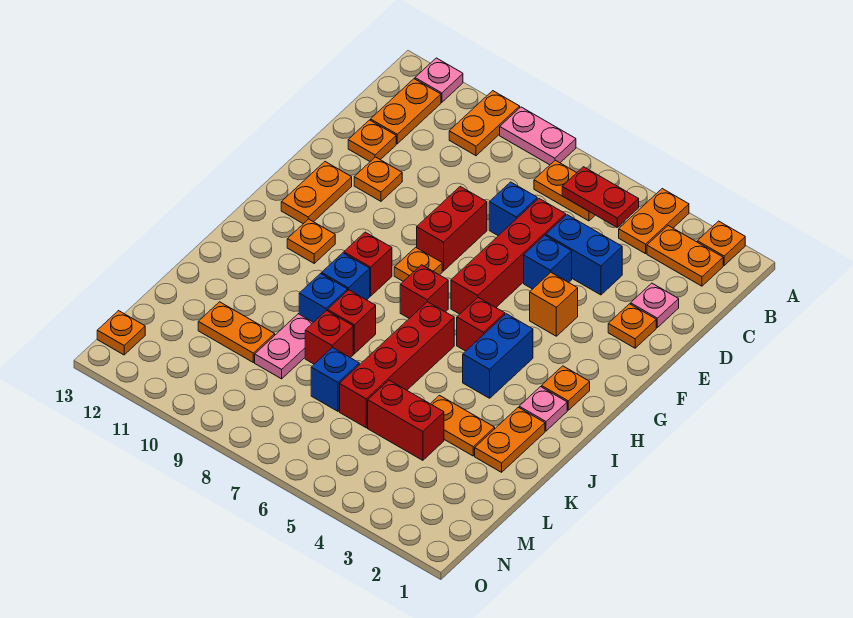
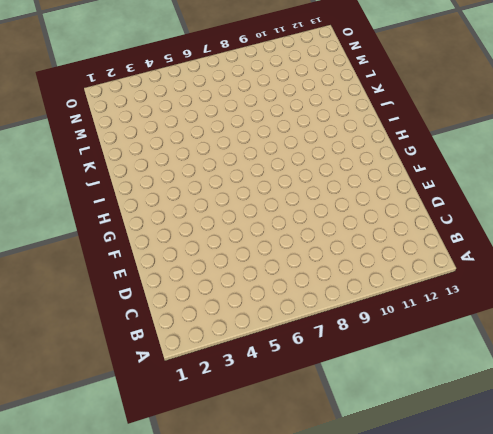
none -> orange 1x1 plate [697,221,745,265]
none -> orange 1x2 plate [619,189,689,254]
none -> pink 1x2 plate [500,107,576,165]
none -> orange 1x2 plate [449,91,520,156]

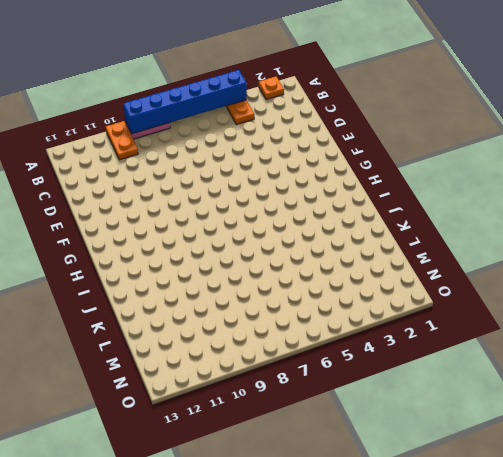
blue 1x6 brick [123,70,247,134] -> none
none -> pink 1x1 plate [415,58,463,102]
none -> orange 1x2 plate [647,226,723,286]
none -> orange 1x2 plate [534,160,595,221]
none -> orange 1x2 plate [371,79,441,144]

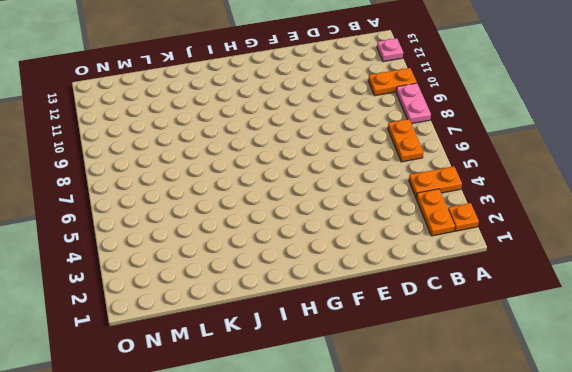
none -> orange 1x2 plate [371,79,441,144]
none -> pink 1x1 plate [631,283,679,327]
none -> blue 1x2 brick [546,215,622,295]
none -> red 1x4 brick [451,199,566,314]

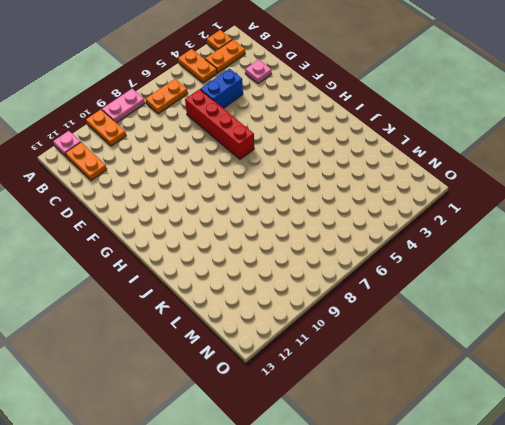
none -> blue 1x1 brick [489,182,537,236]
none -> orange 1x1 plate [348,120,396,161]
none -> orange 1x1 plate [608,304,656,348]
none -> blue 1x1 brick [524,236,572,289]

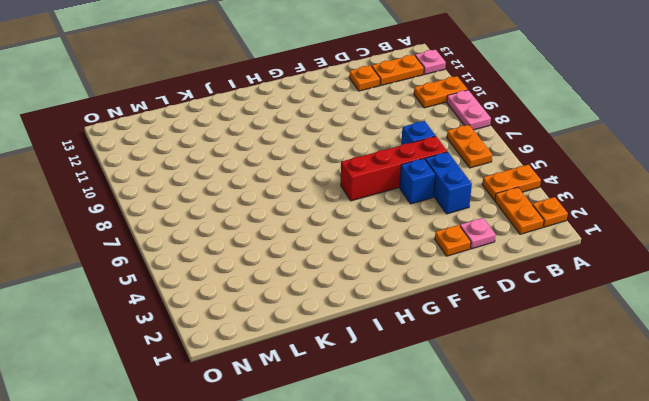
none -> red 1x2 brick [417,187,487,271]
none -> orange 1x1 plate [354,157,402,201]
none -> orange 1x1 brick [530,272,578,336]
none -> orange 1x2 plate [281,162,352,224]

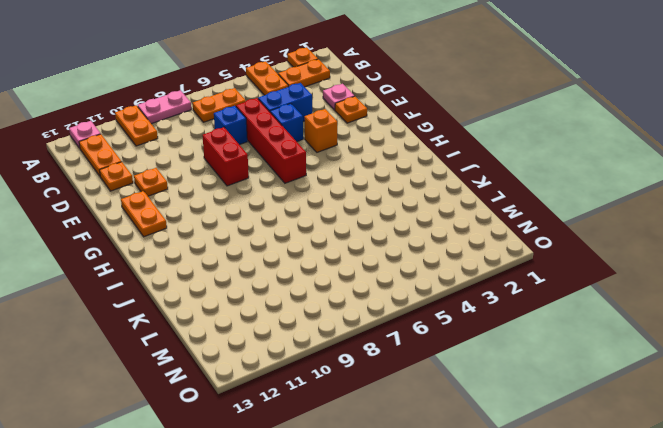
none -> orange 1x1 plate [394,247,442,281]
none -> orange 1x1 plate [542,366,590,410]
none -> blue 1x2 brick [463,314,533,398]
none -> red 1x1 brick [457,298,505,351]

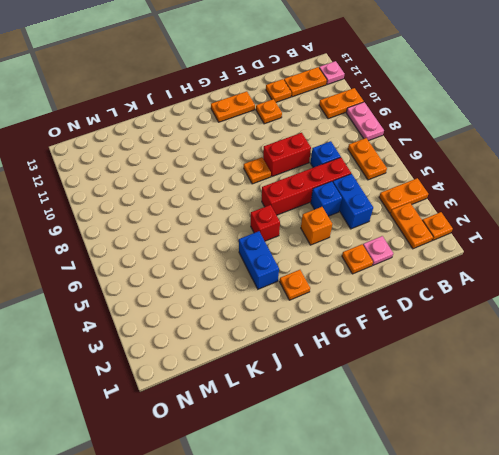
blue 1x2 brick [239,231,279,289] -> blue 1x2 brick turned to [463,314,533,398]
none -> red 1x1 brick [400,265,448,318]
none -> red 1x1 brick [344,232,392,296]
none -> orange 1x1 plate [287,219,335,263]
none -> pink 1x1 plate [519,387,567,431]

